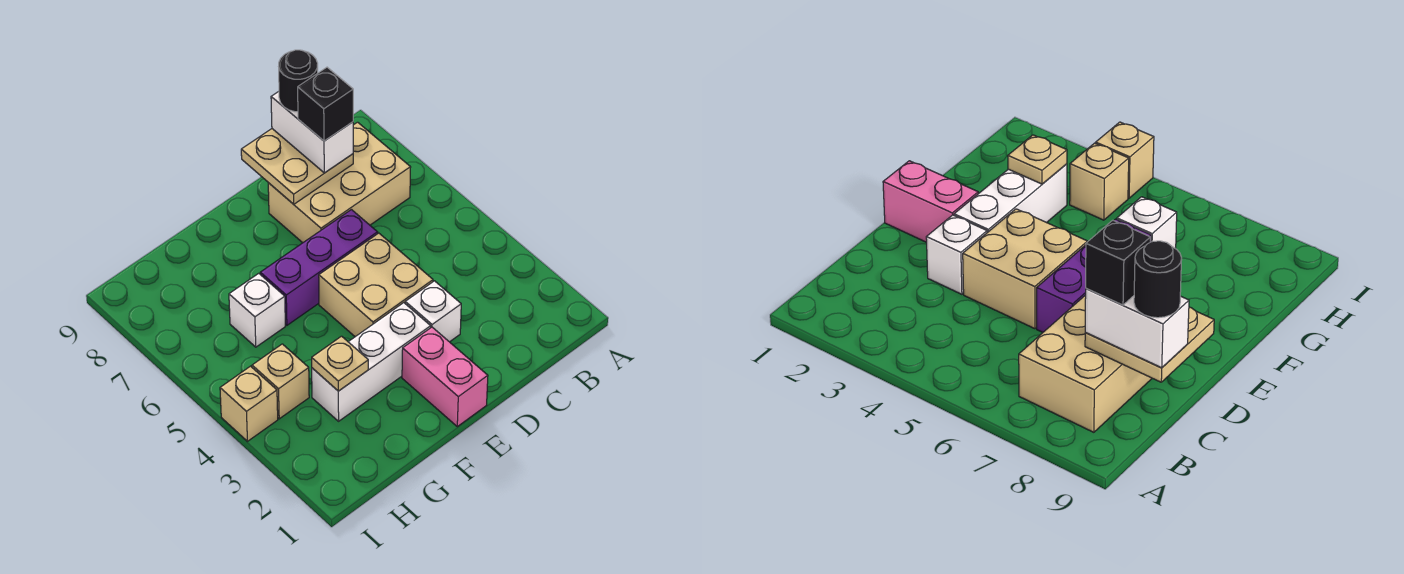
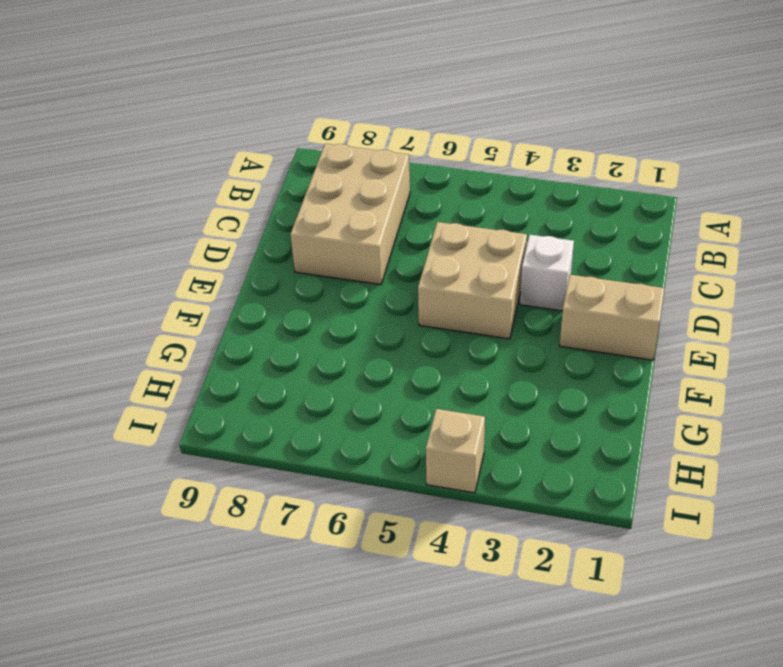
tan 1x2 brick [560,275,665,360] -> pink 1x2 brick [402,327,488,427]
none -> purple 1x3 brick [260,210,378,325]
none -> white 1x3 brick [312,303,431,421]
none -> white 1x1 brick [229,273,285,347]

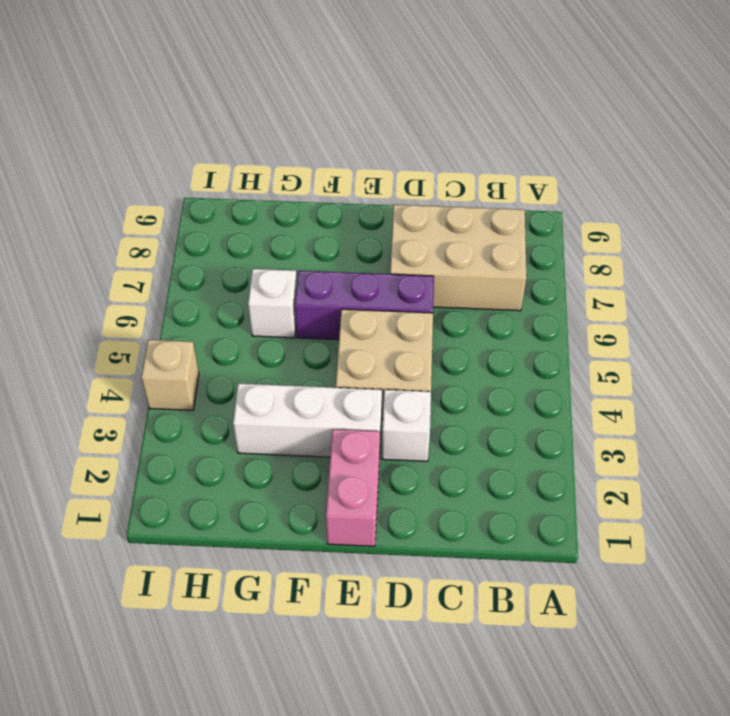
none -> tan 1x1 brick [252,344,309,419]
none -> tan 2x2 plate [241,129,353,204]
none -> tan 1x1 plate [312,336,368,391]

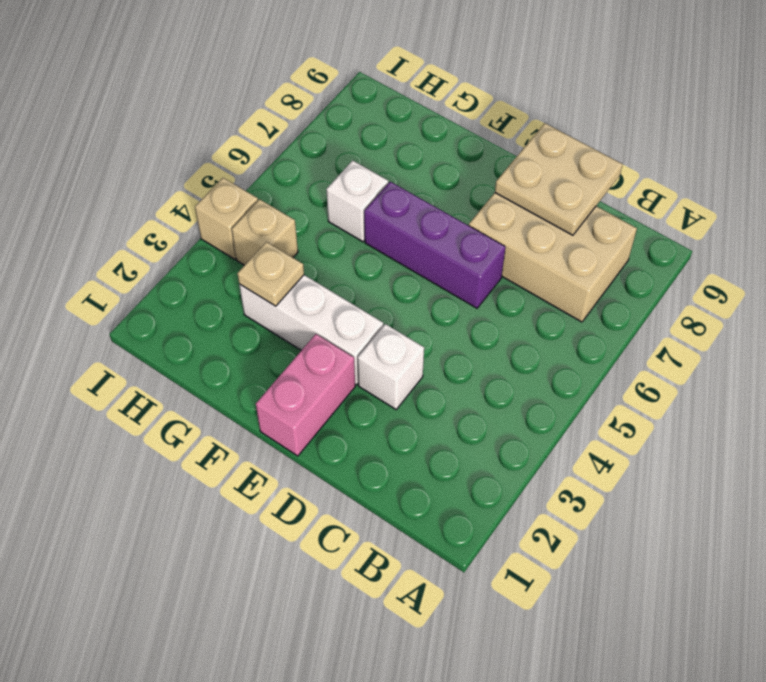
none -> tan 2x2 brick [319,233,433,337]
none -> white 1x2 brick [271,92,353,173]
none -> black 1x1 brick [298,67,353,141]

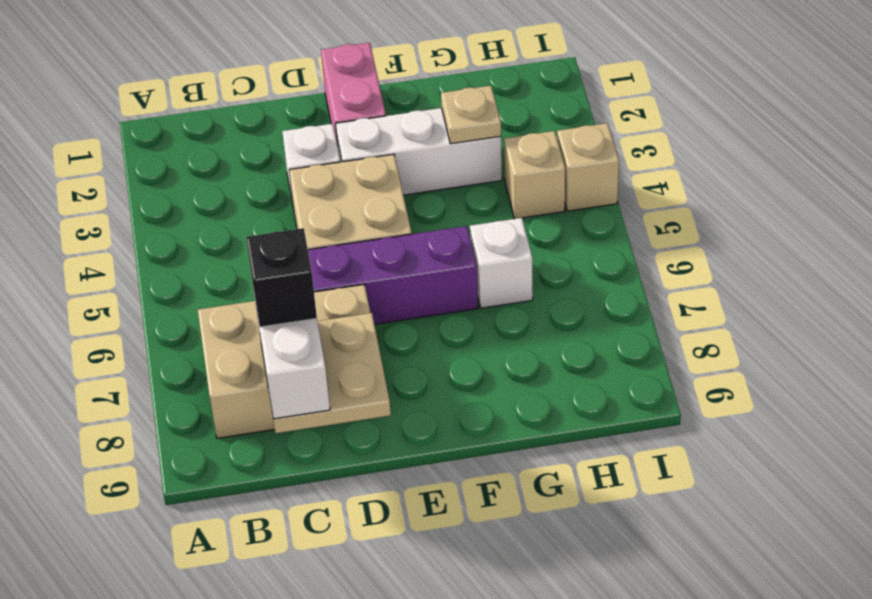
none -> black 1x1 round brick [279,50,318,112]

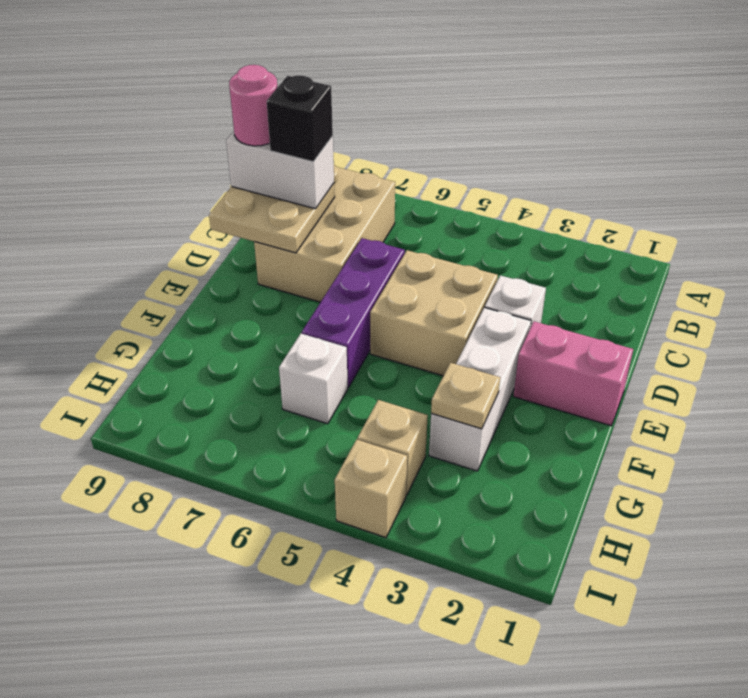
pink 1x1 round brick [229,65,278,146] -> black 1x1 round brick [279,50,318,112]

